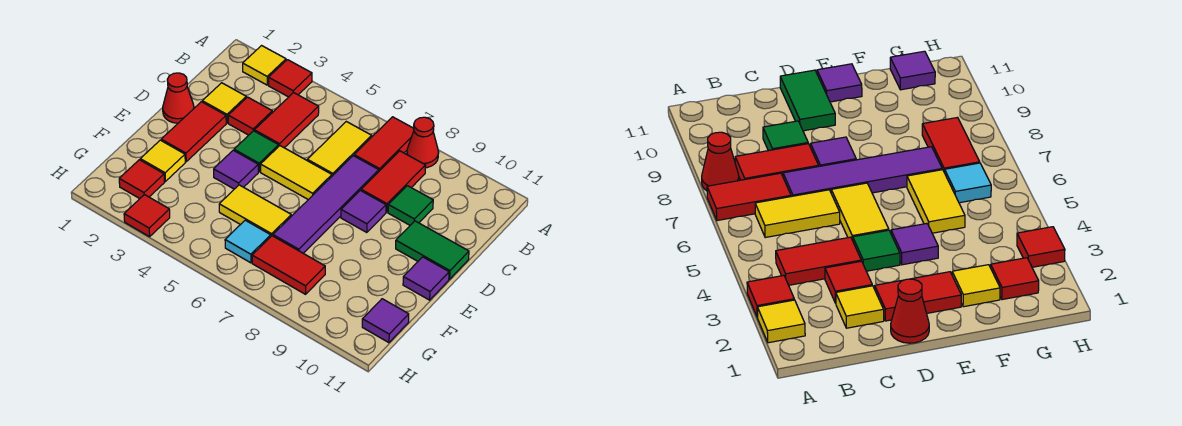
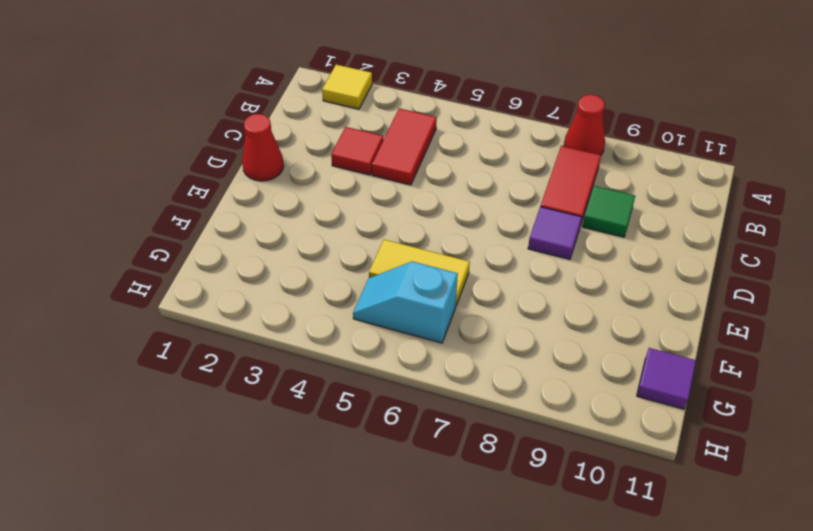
cyan 1x2 slope [353,261,458,343] -> cyan 1x1 tile [225,220,271,263]
none -> red 1x1 tile [268,60,312,97]
none -> red 1x2 tile [354,117,414,171]
none -> yellow 1x2 tile [307,122,372,176]

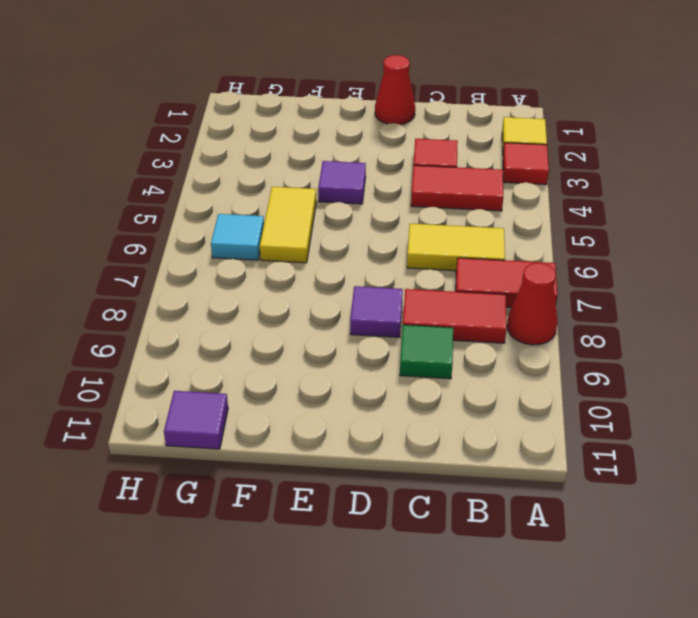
none -> yellow 1x1 tile [202,83,246,123]
none -> purple 1x4 tile [273,156,379,253]
none -> red 1x2 tile [161,102,226,162]

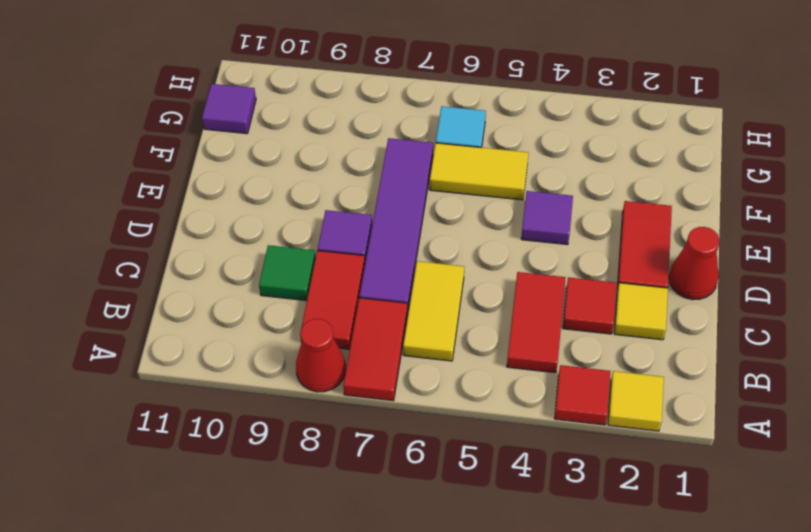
none -> green 1x1 tile [234,131,279,172]
none -> yellow 1x2 tile [261,146,332,200]
none -> green 1x2 tile [396,221,469,279]

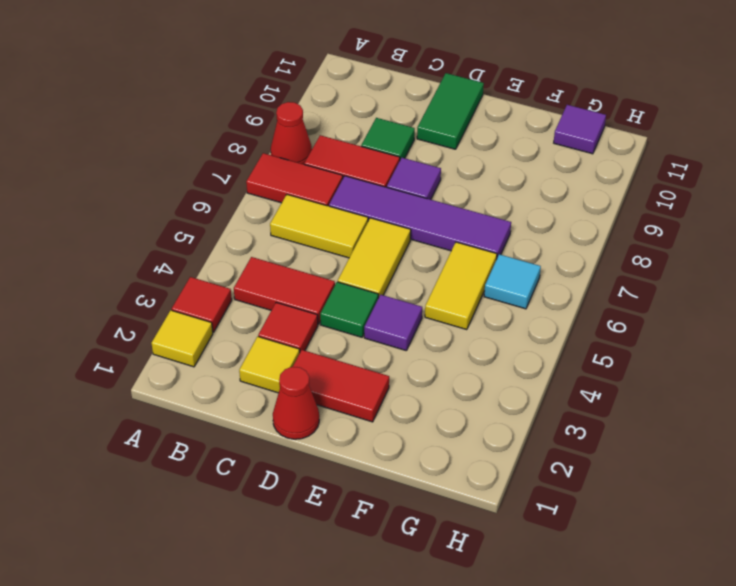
none -> purple 1x1 tile [403,257,449,300]
none -> yellow 1x1 tile [140,140,185,181]
none -> red 1x1 tile [119,160,165,199]

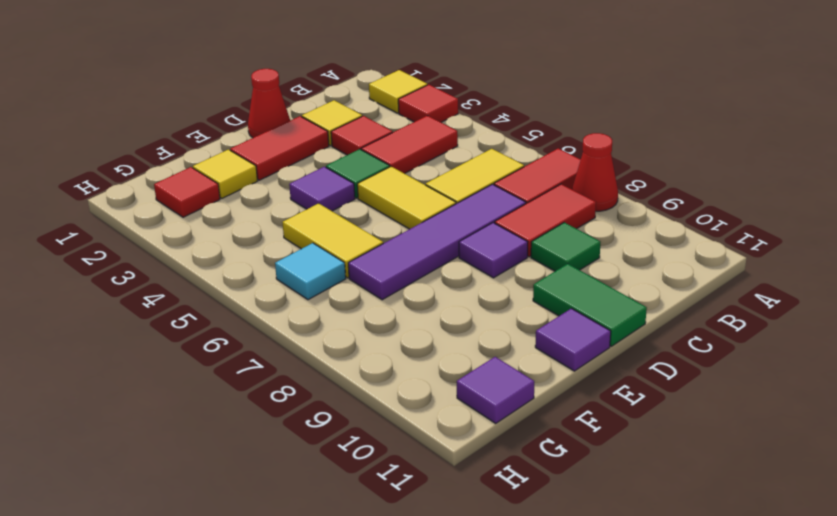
none -> red 1x2 tile [252,236,325,294]
none -> red 1x1 tile [124,195,170,237]

